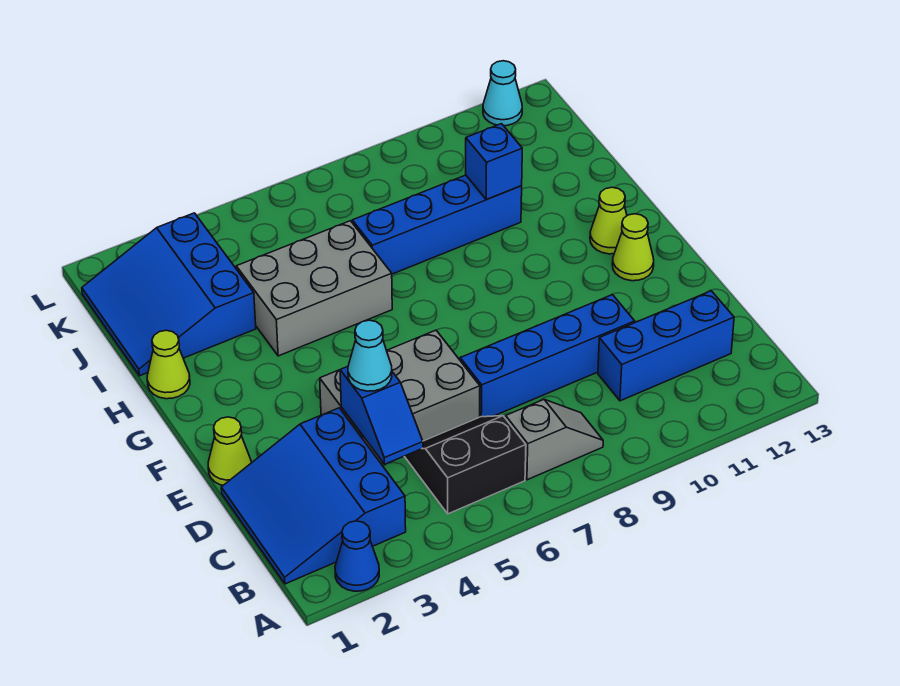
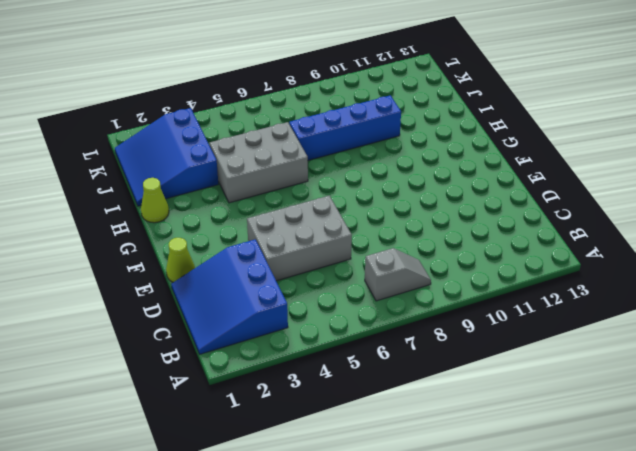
none -> blue 1x1 cone [335,521,379,591]
none -> black 2x2 slope [404,416,526,514]
none -> blue 1x3 brick [598,291,734,401]

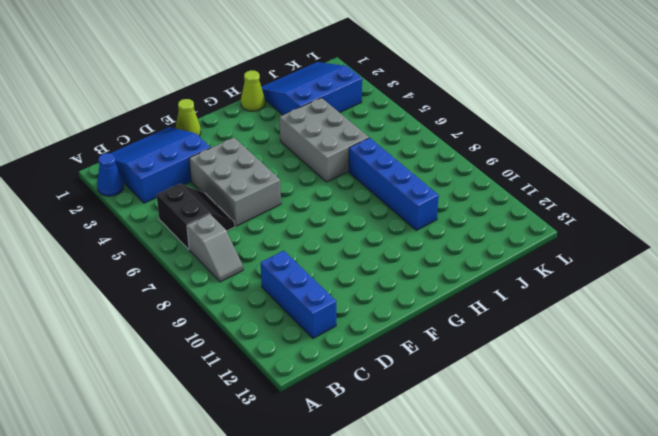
none -> blue 1x4 brick [460,295,635,417]
none -> lime 1x1 cone [612,214,654,281]
none -> lime 1x1 cone [590,187,627,254]

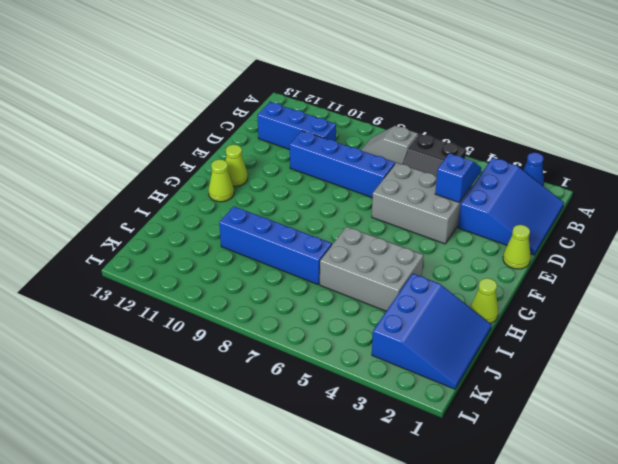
none -> cyan 1x1 cone [483,61,522,126]
none -> blue 1x1 brick [466,124,522,199]
none -> cyan 1x1 cone [348,320,392,391]

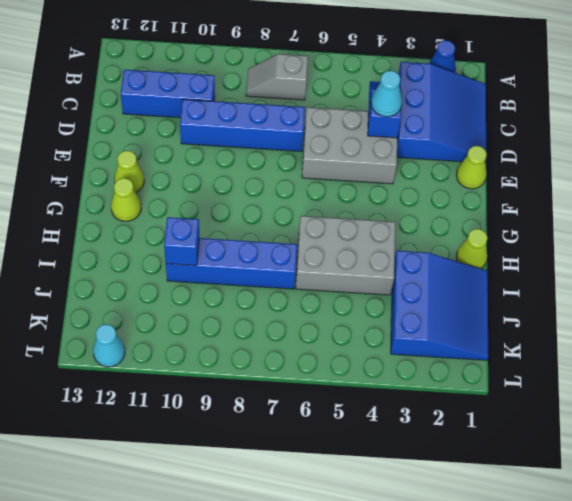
none -> black 2x2 slope [404,416,526,514]

